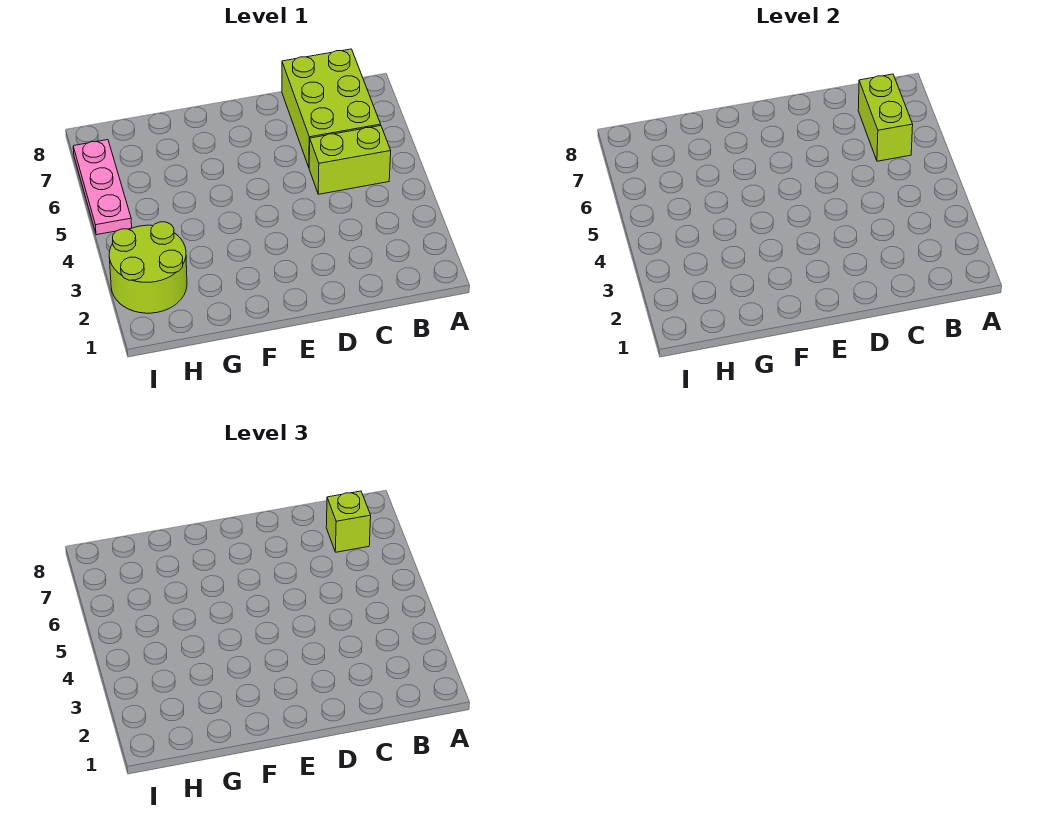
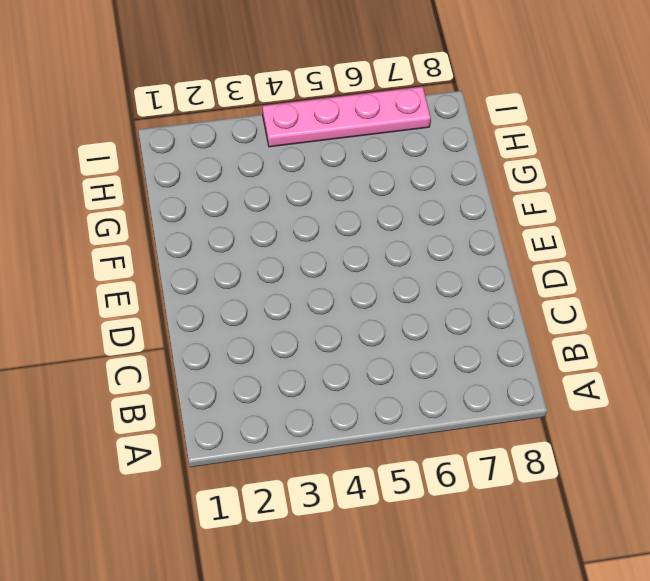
pink 1x4 plate [263,87,431,147] -> pink 1x3 plate [73,140,132,235]
none -> lime 1x2 brick [309,126,391,194]
none -> lime 2x3 brick [282,49,381,167]

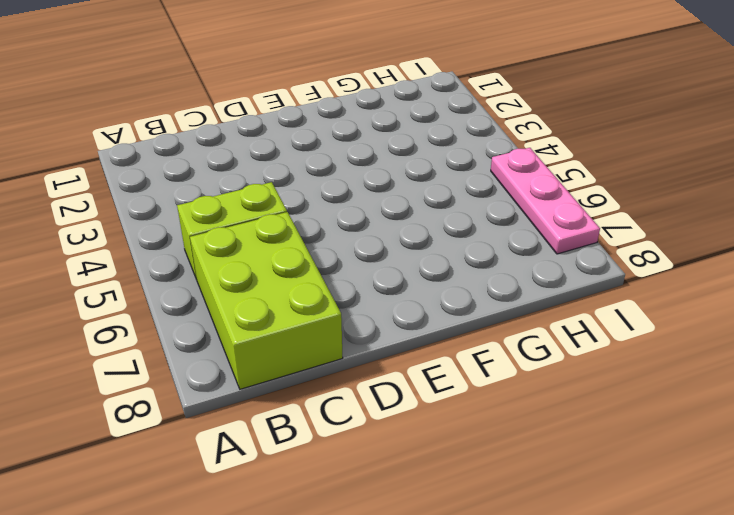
none -> lime 2x2 round brick [109,222,187,313]
none -> lime 1x2 brick [858,74,913,161]

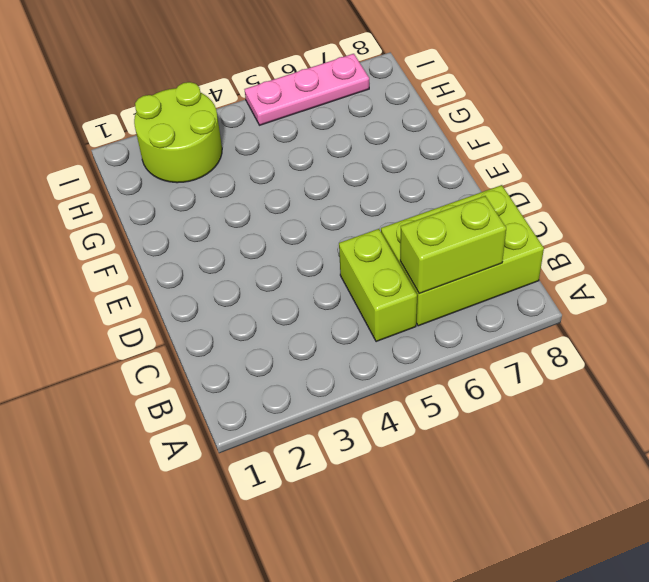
none -> lime 1x1 brick [326,491,371,552]

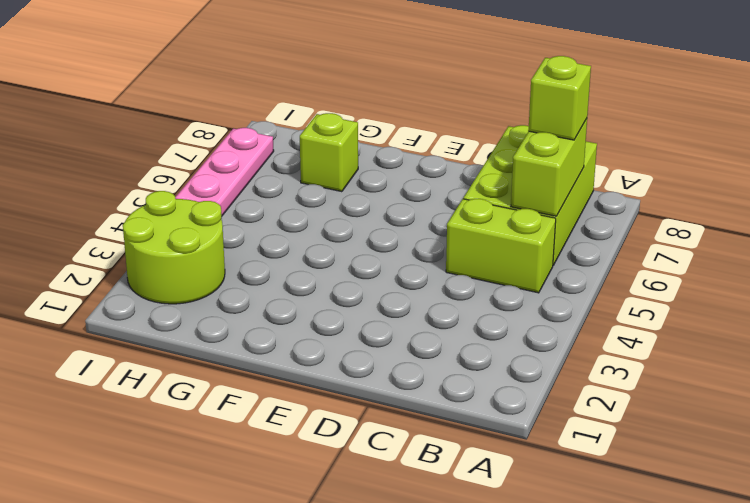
lime 1x1 brick [300,113,358,192] -> none

